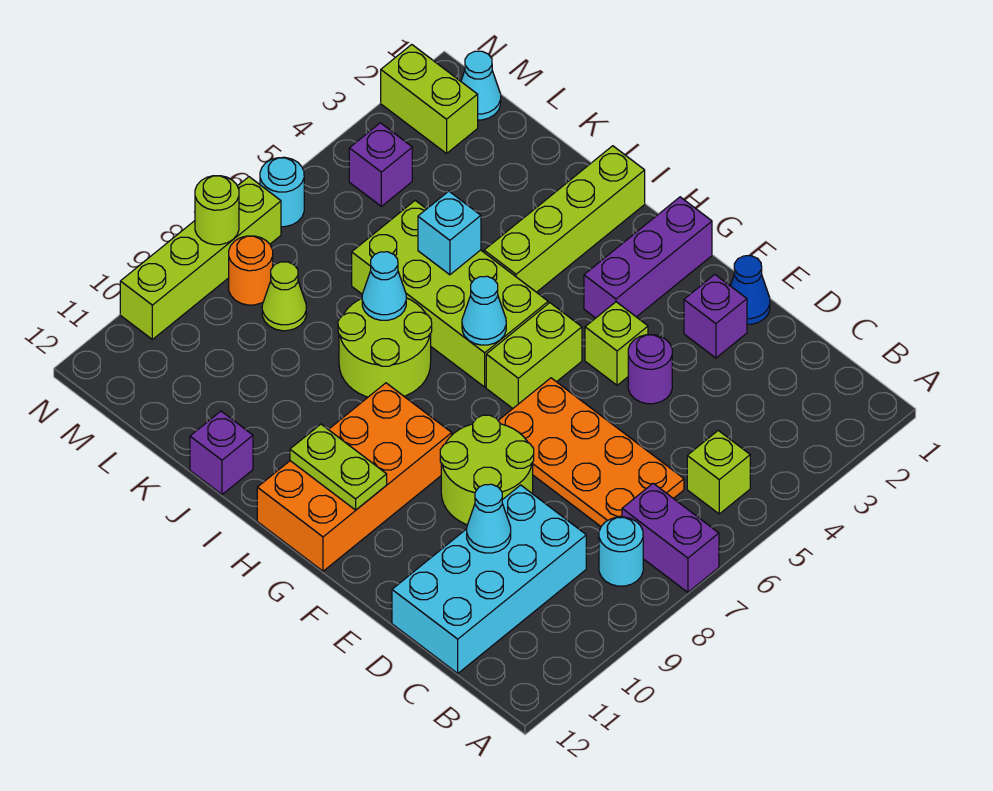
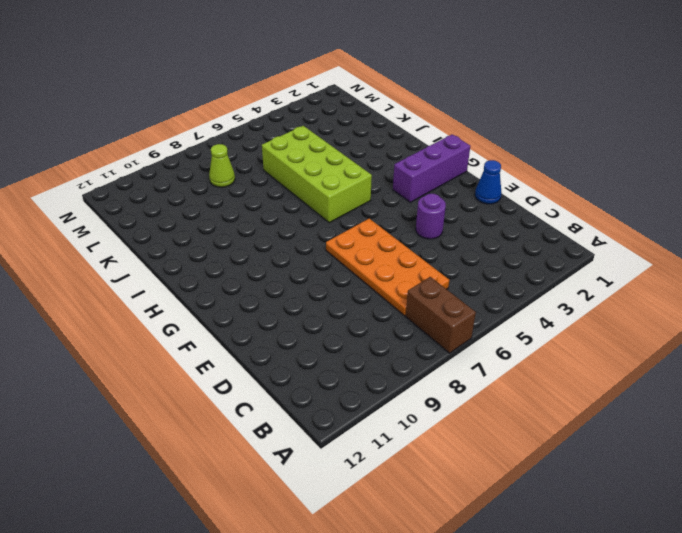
brown 1x2 brick [406,277,476,353] -> purple 1x2 brick [622,483,719,592]
none -> lime 1x1 brick [687,430,750,514]
none -> cyan 1x1 round brick [599,517,643,586]
none -> cyan 2x4 brick [392,485,586,673]
none -> purple 1x1 brick [684,275,747,358]

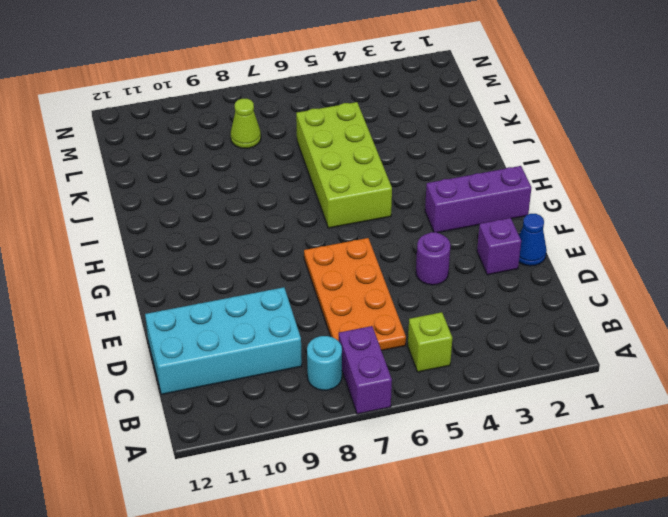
none -> lime 2x2 round brick [440,415,534,525]
none -> lime 1x1 brick [585,302,648,385]
none -> lime 1x2 brick [486,303,582,408]
none -> orange 2x4 brick [257,383,452,571]

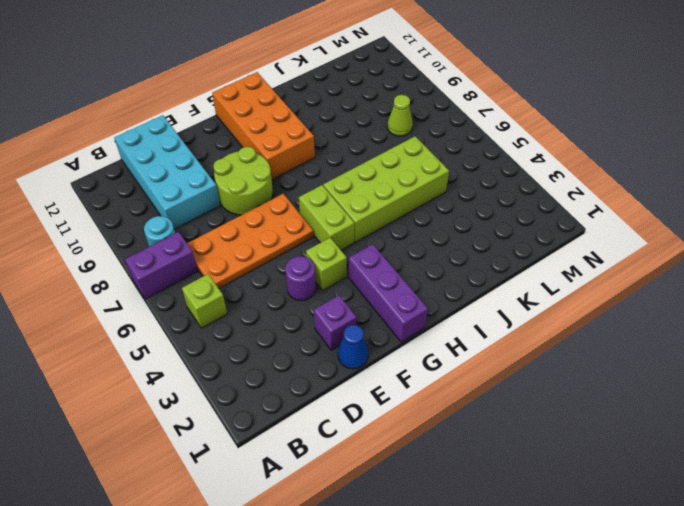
none -> lime 1x4 brick [484,146,645,292]
none -> lime 2x2 round brick [338,298,432,397]
none -> purple 1x1 brick [190,411,253,495]
none -> cyan 1x1 cone [461,51,501,120]

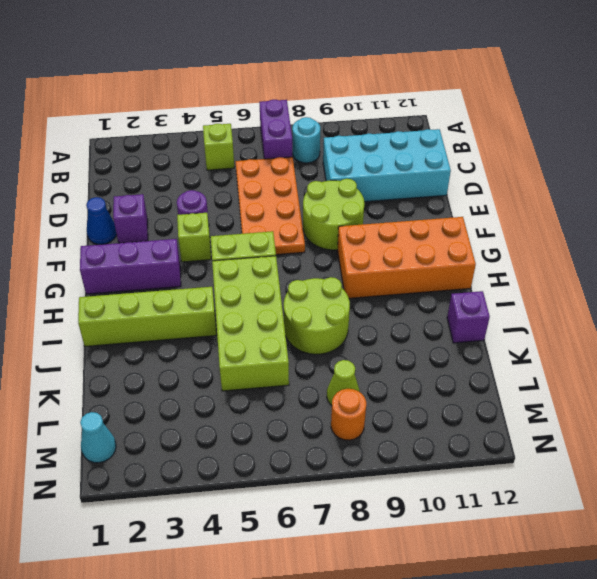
none -> lime 1x2 brick [381,45,478,154]
none -> purple 1x1 brick [349,123,412,206]
none -> cyan 1x1 round brick [260,157,304,227]
none -> lime 1x4 brick [120,177,281,339]

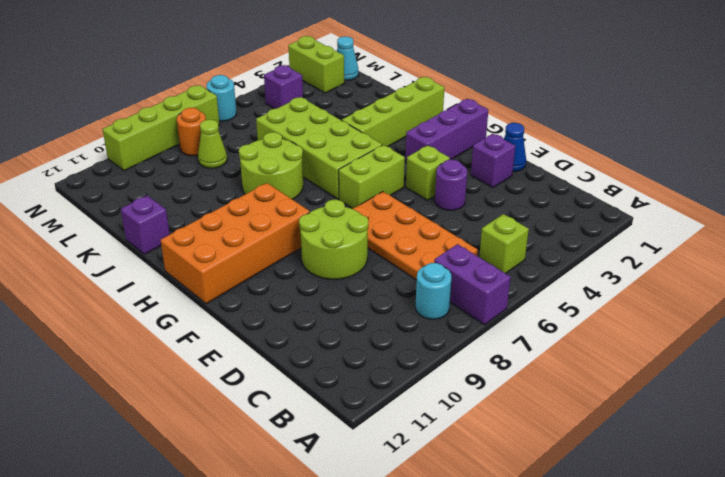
none -> cyan 2x4 brick [392,485,586,673]
none -> cyan 1x1 cone [467,484,511,553]
none -> lime 1x2 plate [290,424,387,510]
none -> cyan 1x1 cone [462,276,506,345]

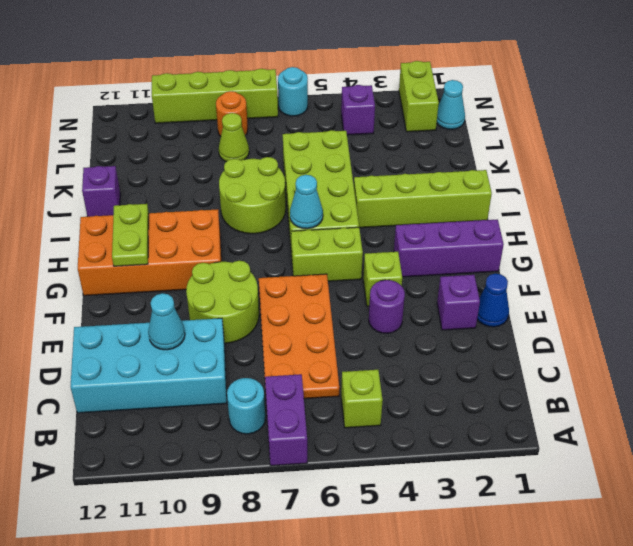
none -> cyan 1x1 brick [418,191,481,275]
none -> cyan 1x1 cone [362,252,406,320]
none -> lime 1x1 round brick [195,176,239,245]

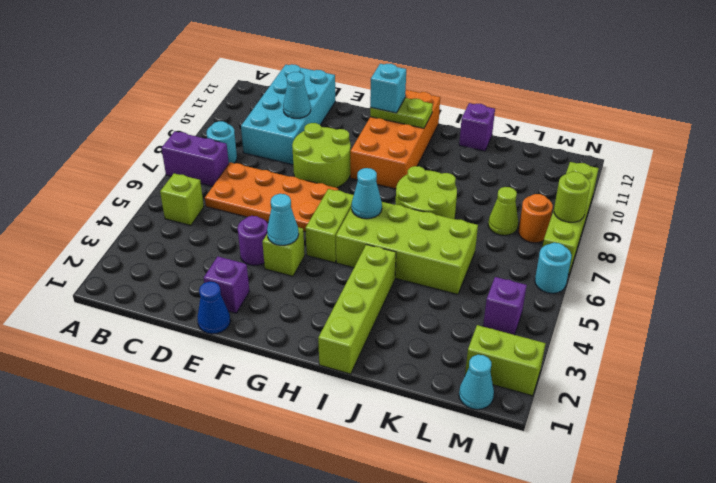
cyan 1x1 cone [267,194,299,245] -> cyan 1x1 cone moved to [362,252,406,320]
cyan 1x1 brick [370,64,406,113] -> cyan 1x1 brick moved to [418,191,481,275]
none -> purple 1x3 brick [584,197,712,318]

